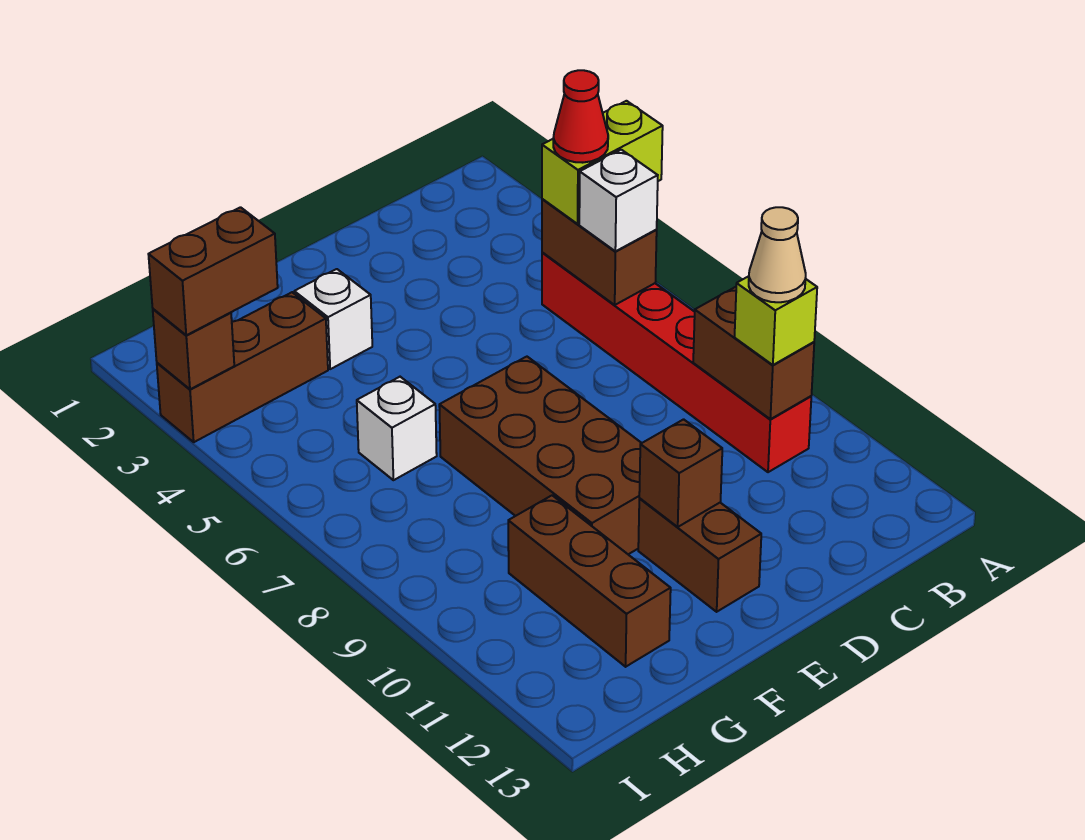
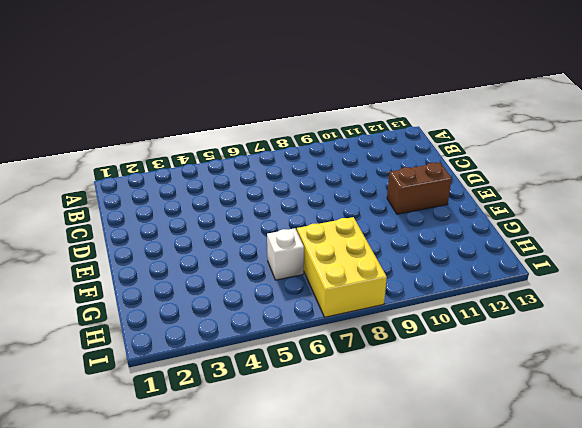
yellow 2x3 brick [297,217,387,317] -> none
none -> red 1x6 brick [542,252,811,472]
none -> brown 2x4 brick [439,357,641,554]
none -> white 1x1 brick [294,269,372,369]

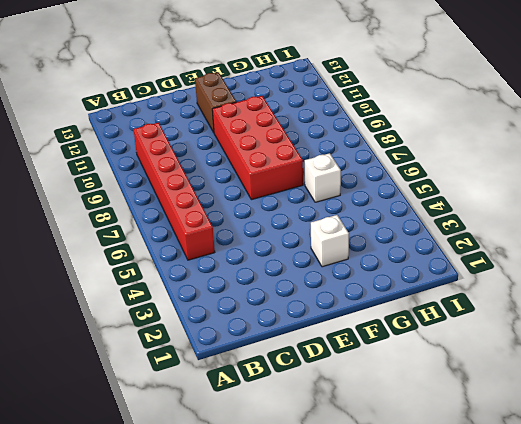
red 2x4 brick [212,96,303,200] -> brown 2x4 brick [439,357,641,554]
none -> brown 1x3 brick [157,292,328,442]
none -> brown 1x3 brick [508,495,671,667]
none -> brown 1x2 brick [542,199,657,305]

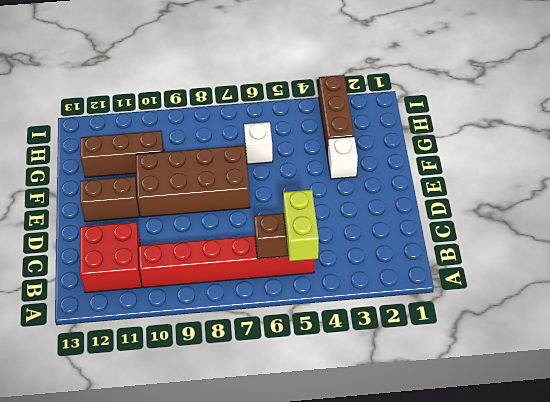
red 2x2 brick [80,222,142,293] -> none
none -> brown 1x2 brick [693,287,814,419]
none -> brown 1x1 brick [639,419,722,527]
none -> brown 1x1 brick [153,309,234,389]

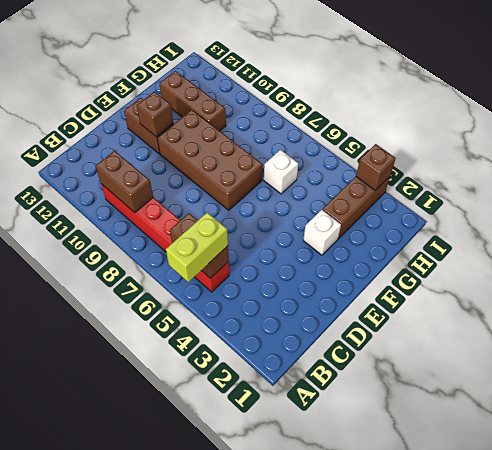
none -> white 1x1 brick [579,150,658,251]
none -> lime 1x1 brick [735,276,817,365]
none -> brown 1x2 brick [148,207,278,335]

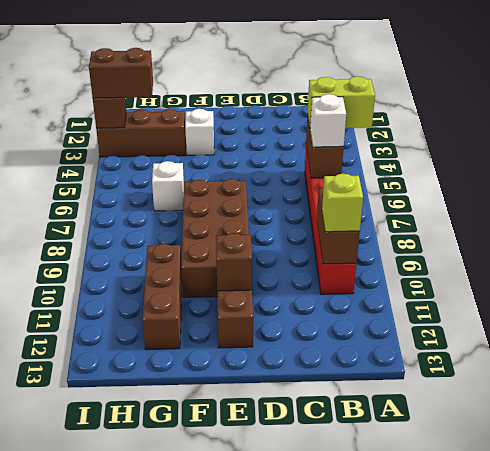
none -> red 1x1 cone [553,70,608,163]
none -> tan 1x1 cone [749,207,806,302]

